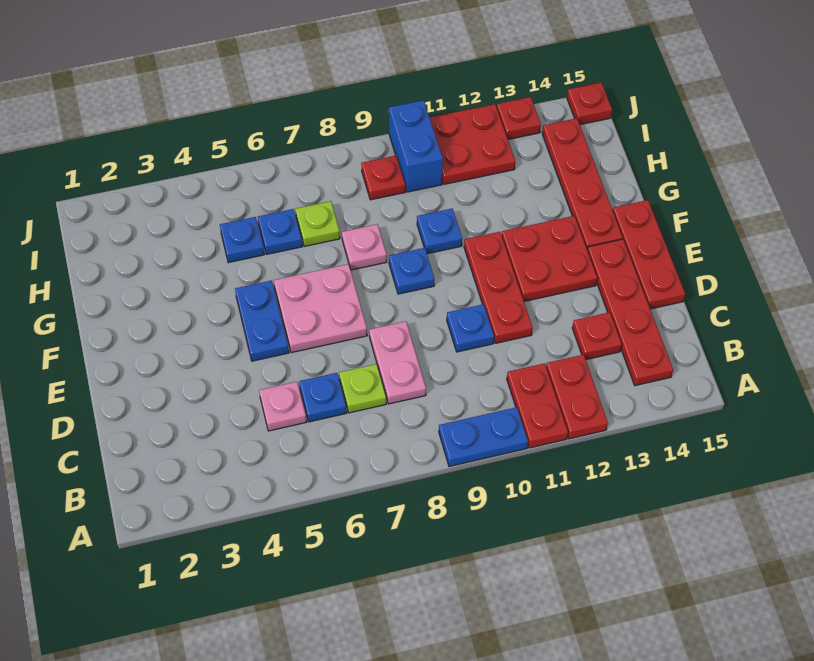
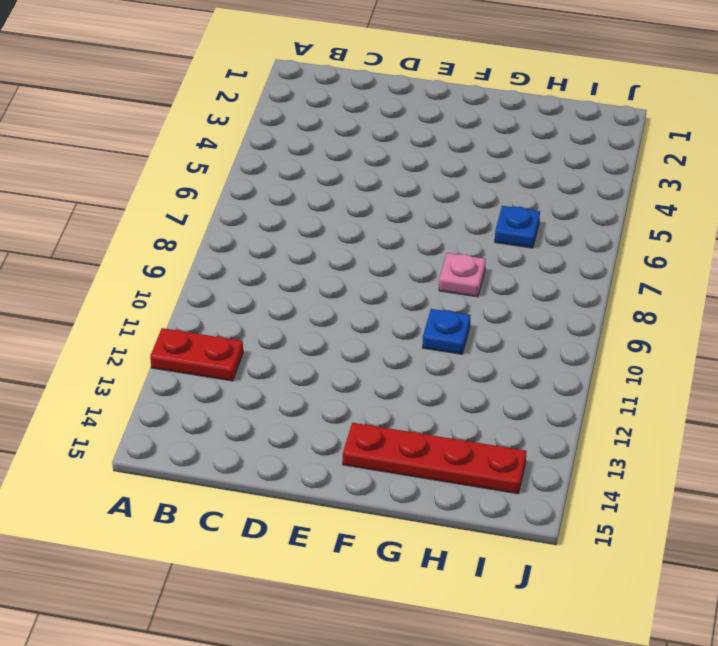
none -> blue 1x2 plate [439,407,528,467]
none -> red 1x2 plate [507,363,568,448]
none -> red 1x4 plate [587,239,673,386]

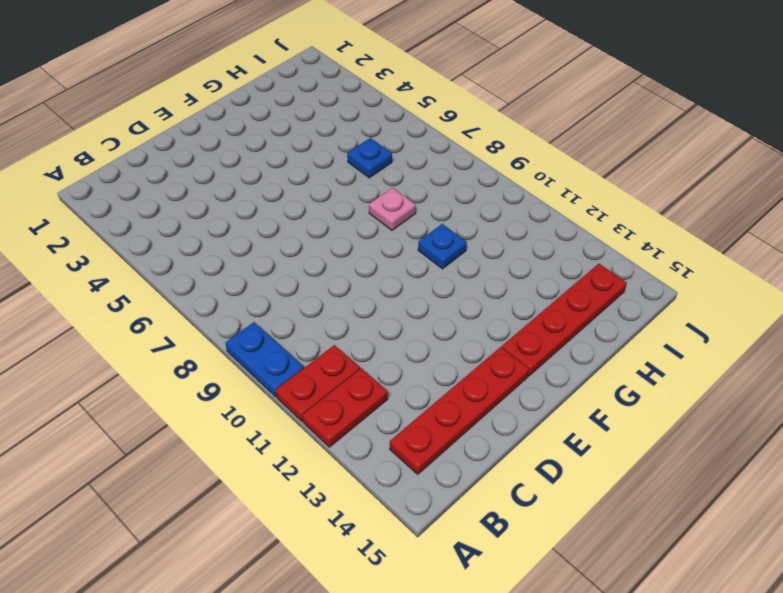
none -> pink 1x1 plate [259,382,306,431]
none -> blue 1x1 plate [299,373,347,422]
none -> lime 1x1 plate [339,364,386,413]

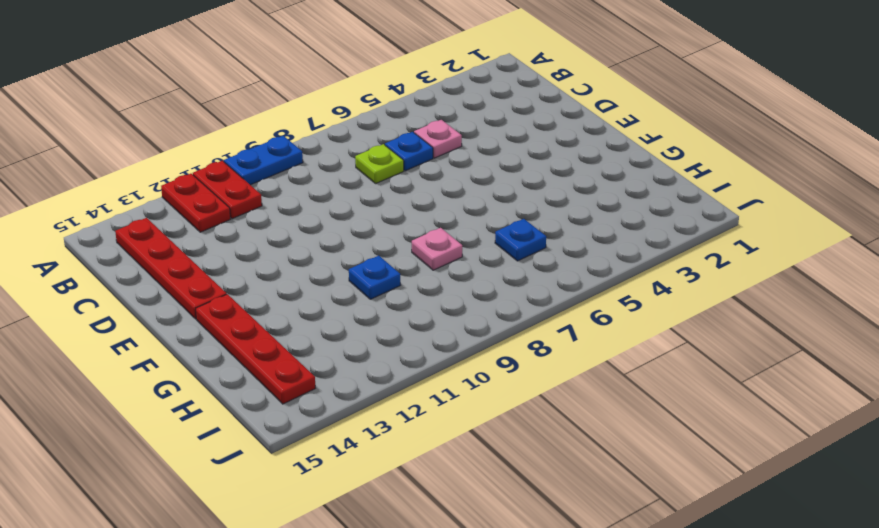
none -> pink 1x2 plate [369,321,426,404]
none -> red 1x1 plate [572,312,622,360]
none -> blue 1x1 plate [447,304,494,352]

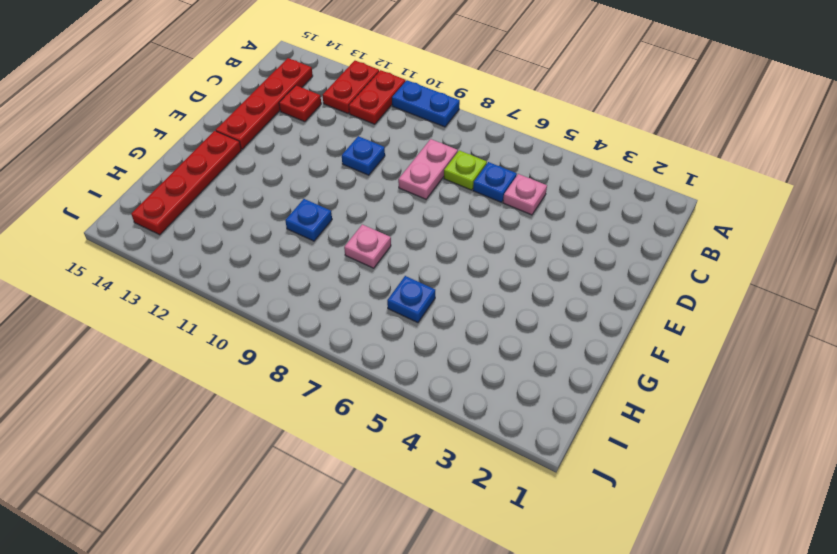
none -> red 1x3 plate [464,232,533,343]
none -> red 1x3 plate [613,200,685,309]
none -> blue 1x2 plate [235,280,289,361]

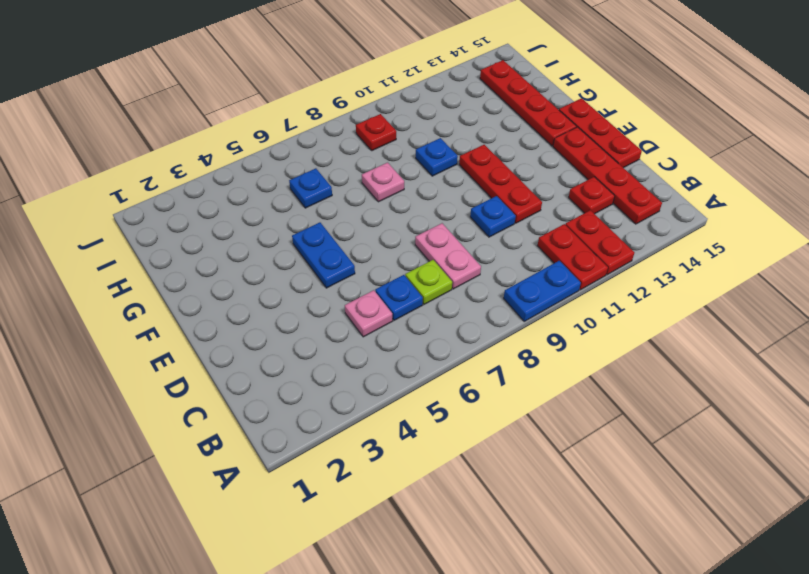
none -> pink 2x2 plate [274,264,367,353]
none -> red 2x2 plate [502,216,597,301]
none -> blue 1x1 plate [389,248,434,294]

